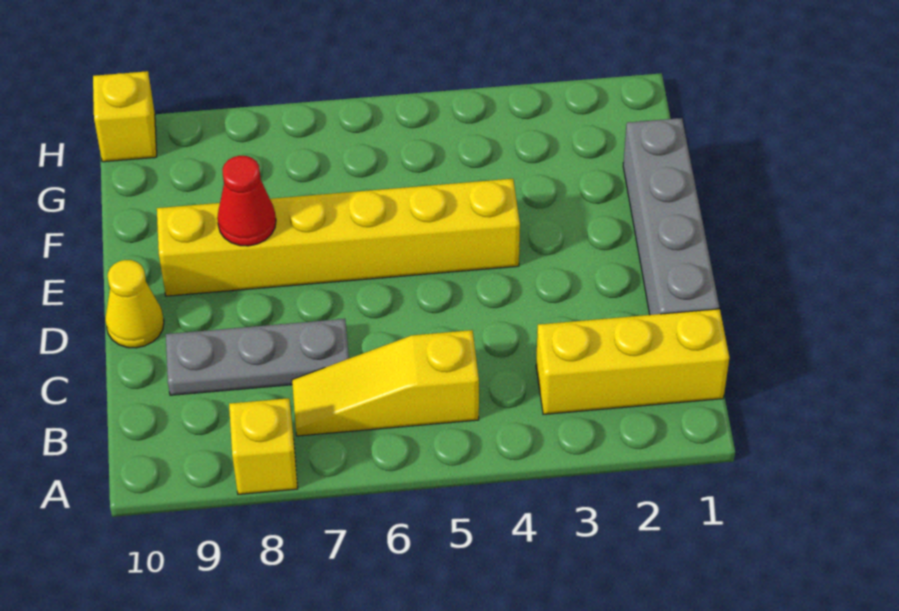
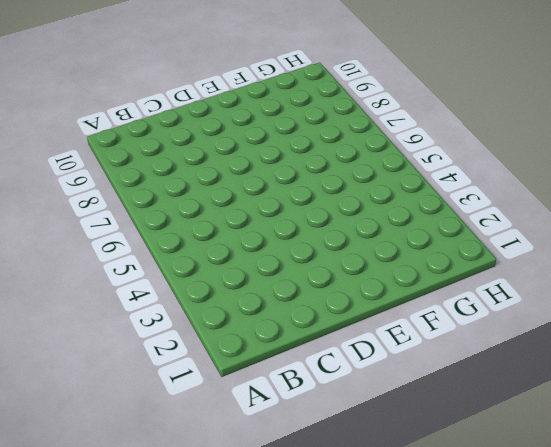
none -> yellow 1x1 brick [229,398,298,494]
none -> yellow 1x3 brick [536,309,729,414]

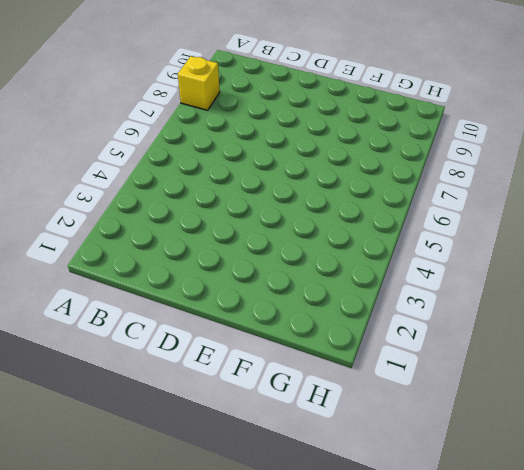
none -> yellow 1x3 brick [536,309,729,414]
none -> yellow 1x3 slope [292,330,479,436]

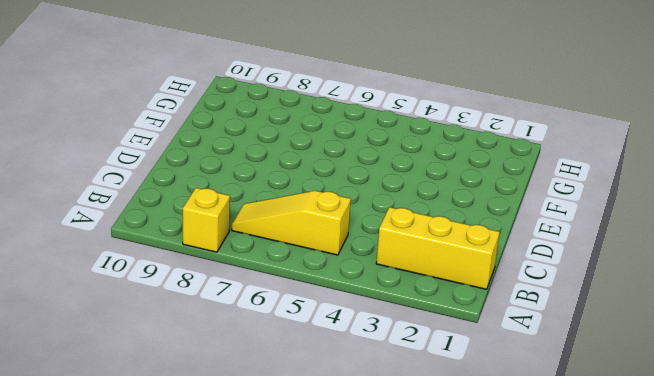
none -> grey 1x4 brick [623,118,719,315]
none -> grey 1x3 plate [166,319,349,395]

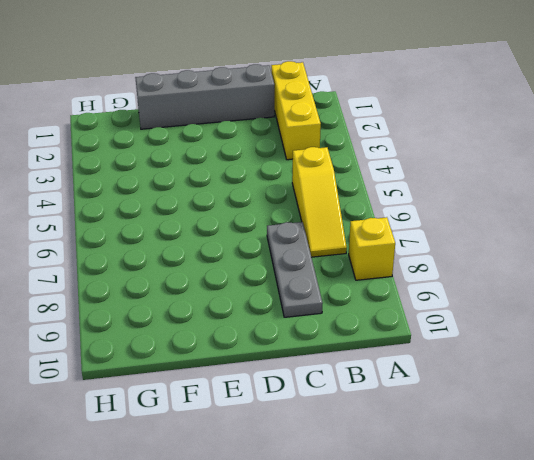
none -> yellow 1x1 cone [105,260,164,348]
none -> yellow 1x6 brick [157,179,520,296]

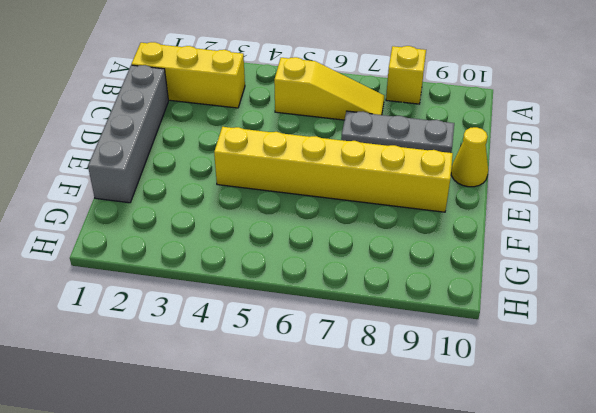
none -> yellow 1x1 brick [93,71,157,162]
none -> red 1x1 cone [217,156,276,246]

